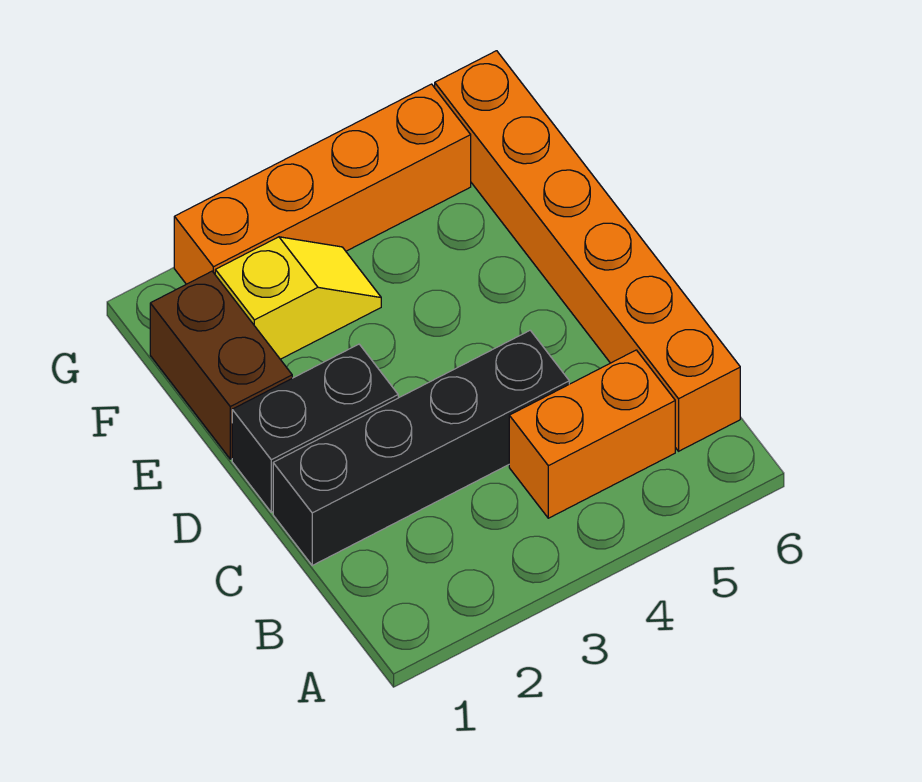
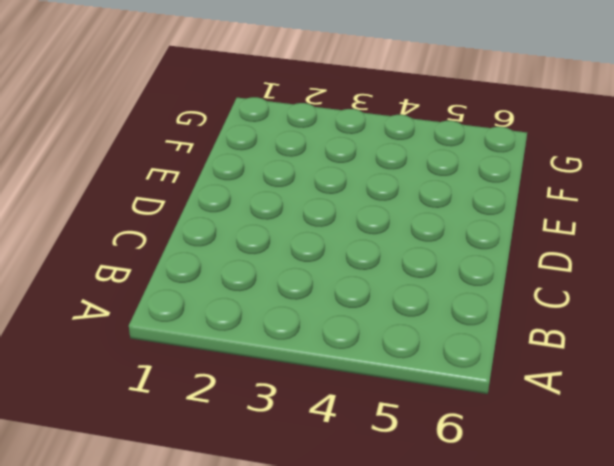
none -> orange 1x2 brick [509,350,675,518]
none -> orange 1x6 brick [435,51,740,451]

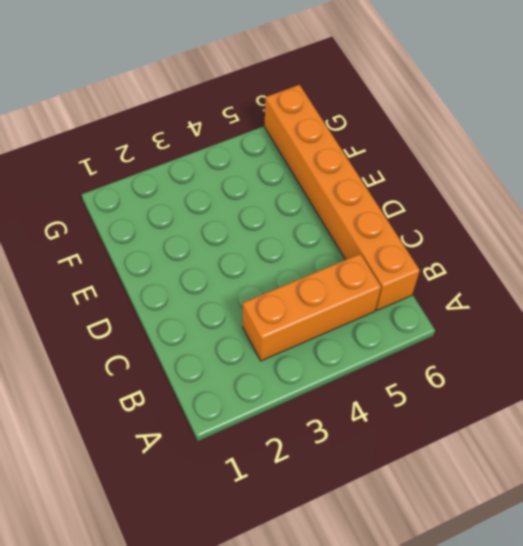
orange 1x3 brick [243,254,381,361] -> orange 1x2 brick [509,350,675,518]
none -> black 1x4 brick [273,330,569,565]
none -> black 1x2 brick [232,344,398,512]

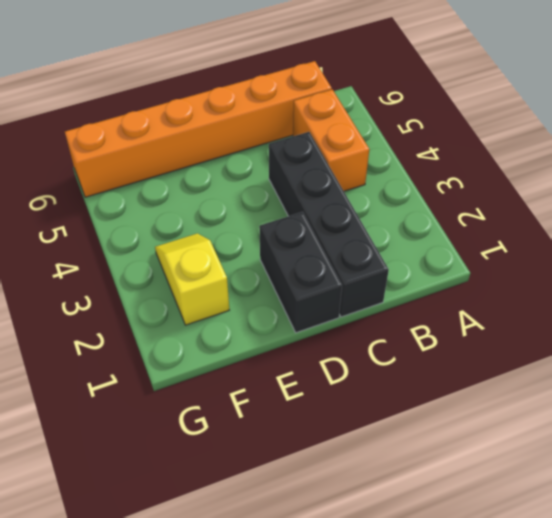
none -> brown 1x2 brick [150,271,292,459]
none -> orange 1x4 brick [174,84,471,284]

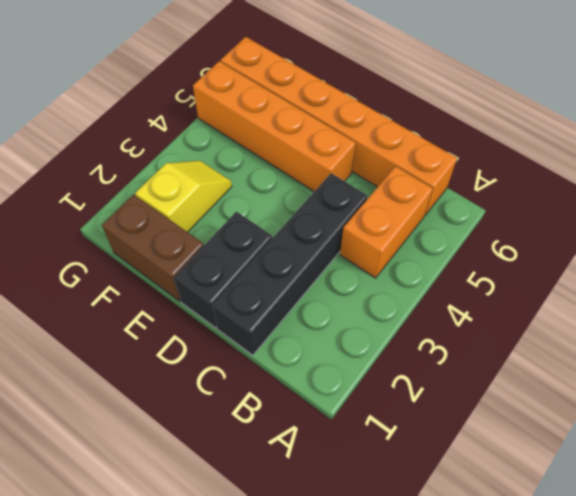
orange 1x4 brick [193,61,356,192] -> orange 1x4 brick turned to [174,84,471,284]

